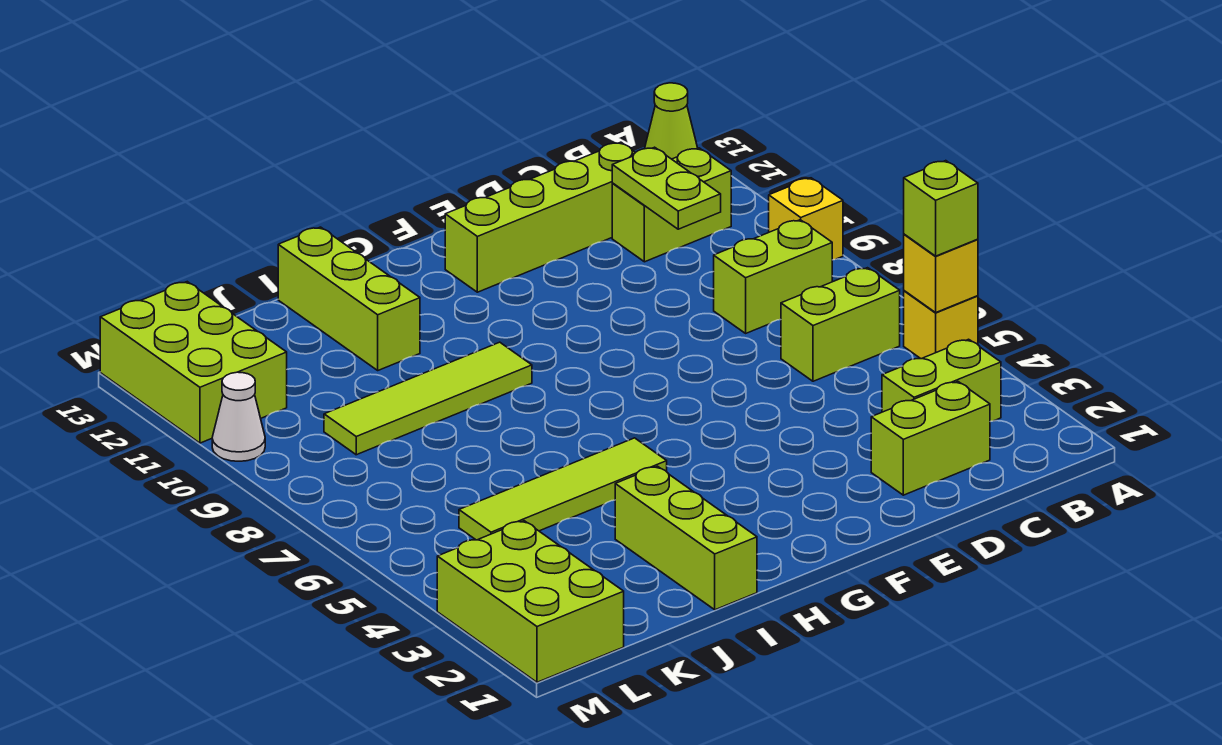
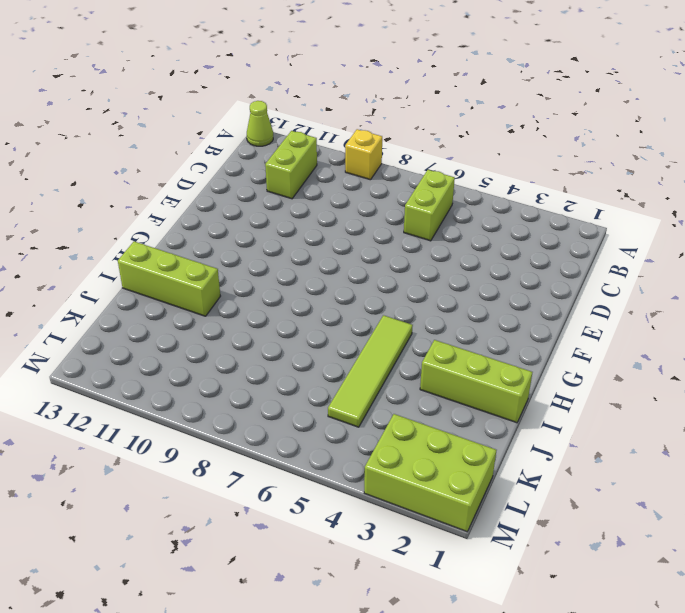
none -> yellow 1x1 brick [904,291,978,359]
none -> lime 1x2 brick [882,339,1001,422]
none -> lime 1x2 brick [714,220,832,333]

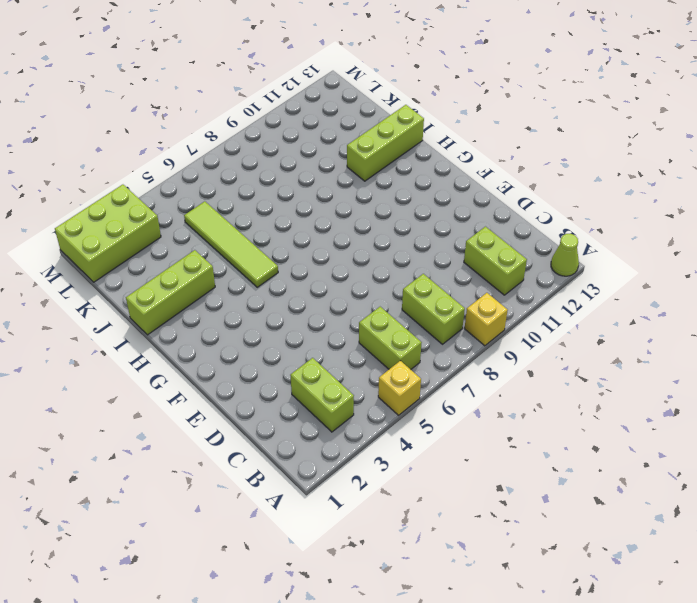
none -> lime 1x2 brick [871,382,990,495]
none -> lime 1x4 brick [445,142,636,292]
none -> lime 1x4 tile [324,342,532,455]

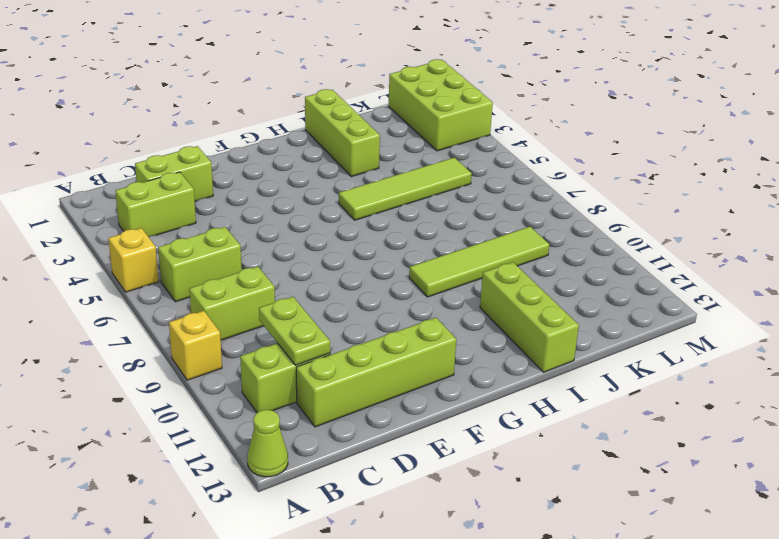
none -> lime 2x3 brick [100,282,287,443]
none -> white 1x1 cone [212,372,265,461]
none -> yellow 1x1 brick [904,234,978,312]

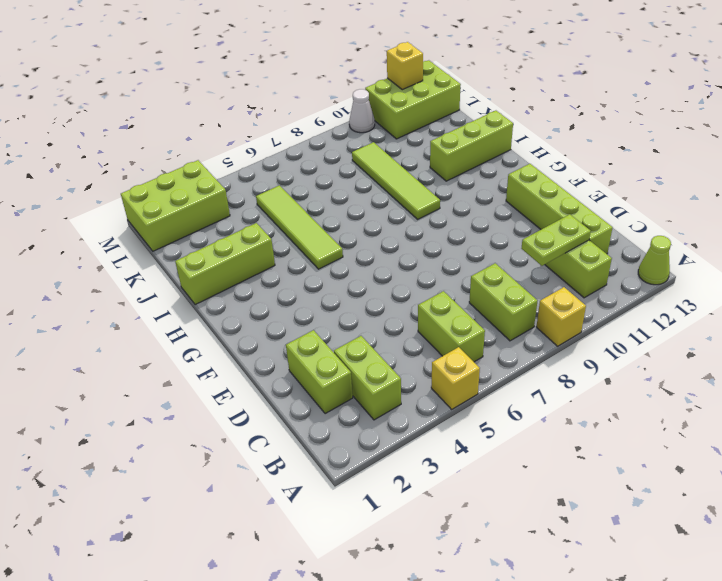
yellow 1x1 brick [387,42,423,90] -> yellow 1x1 brick moved to [904,234,978,312]
none -> lime 1x1 brick [904,161,978,256]

